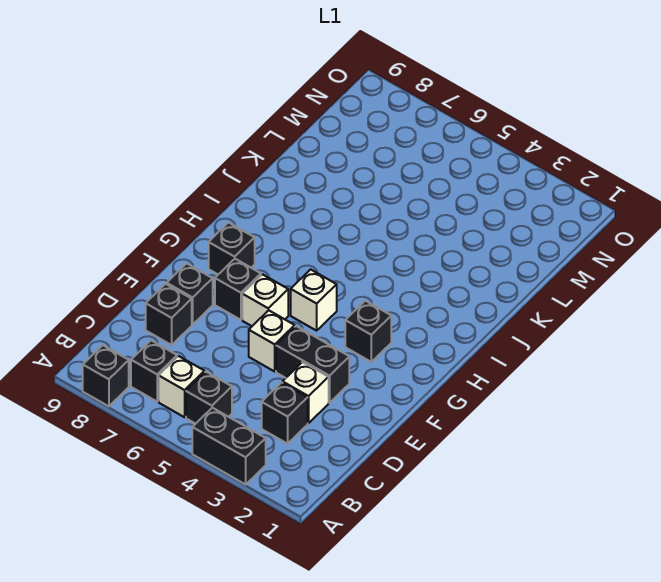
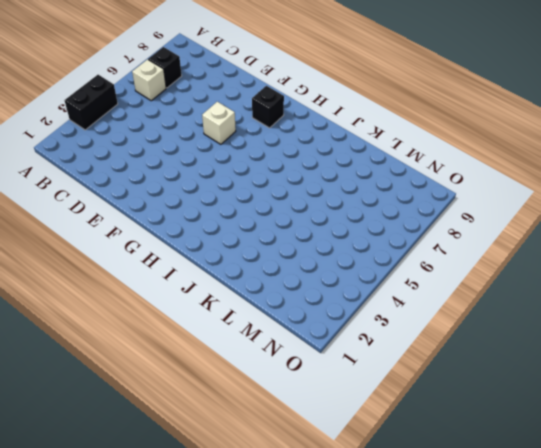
none -> black 1x1 brick [83,345,129,406]
none -> black 1x1 brick [186,372,232,424]
none -> black 1x1 brick [262,383,308,444]

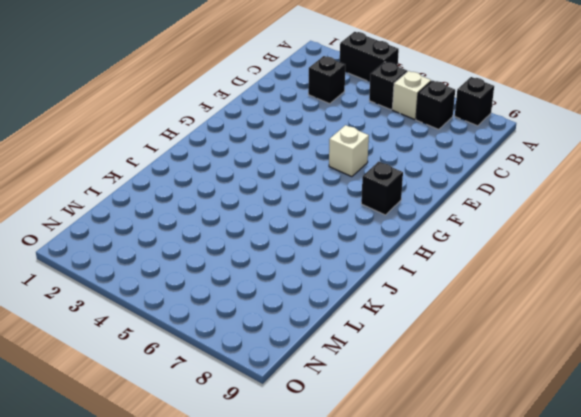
none -> white 1x1 brick [283,362,329,423]
none -> black 1x1 brick [146,284,192,345]
none -> black 1x2 brick [276,326,349,403]

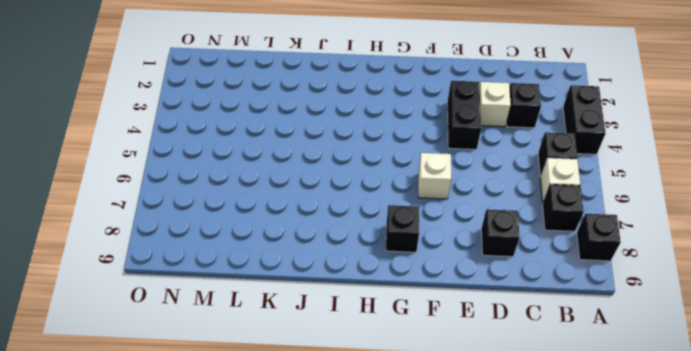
none -> white 1x1 brick [249,310,295,371]
none -> black 1x1 brick [167,263,213,325]
none -> black 1x1 brick [215,259,261,320]

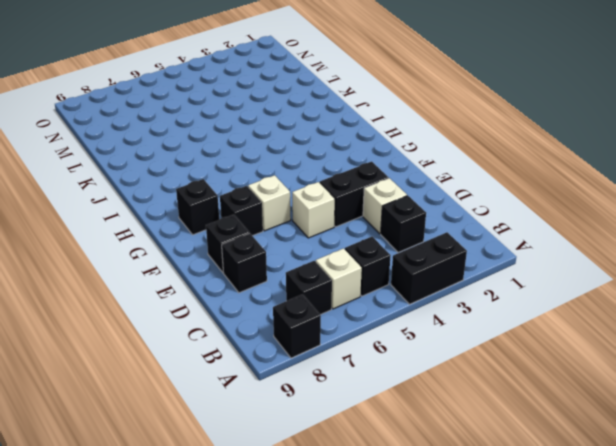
none -> black 1x1 brick [345,301,391,362]
none -> white 1x1 brick [291,269,337,331]

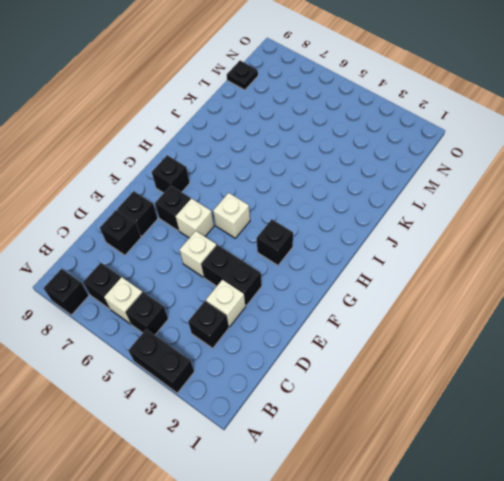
black 1x1 plate [227,61,258,90] -> none

